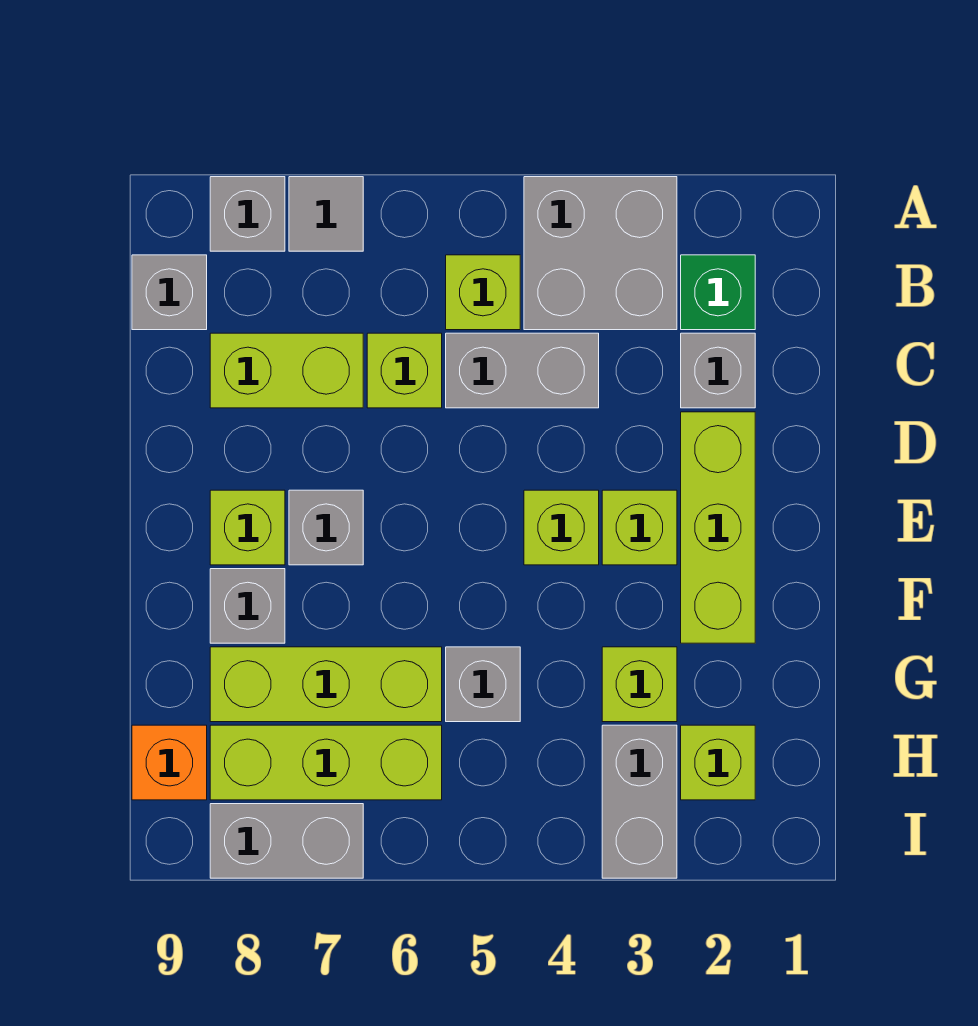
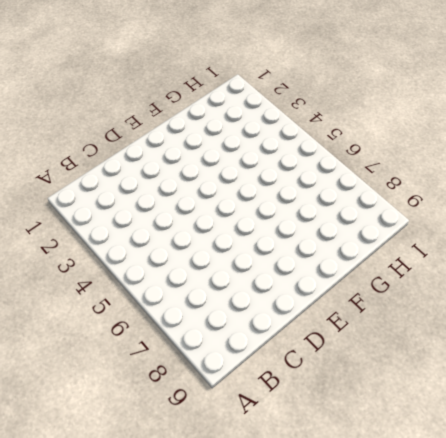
none -> grey 2x2 brick [524,177,677,330]
none -> grey 1x1 tile [289,177,363,251]
none -> grey 1x1 brick [210,177,285,251]

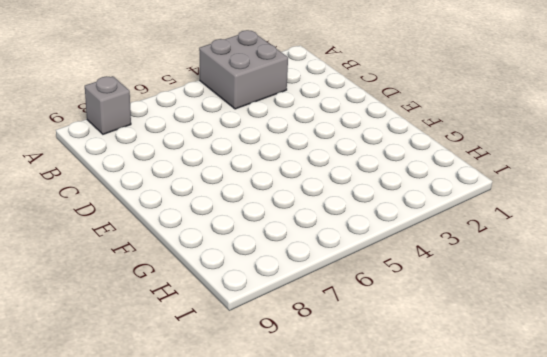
none -> grey 1x1 tile [289,177,363,251]
none -> green 1x1 brick [681,255,755,330]
none -> lime 1x1 brick [446,255,520,330]

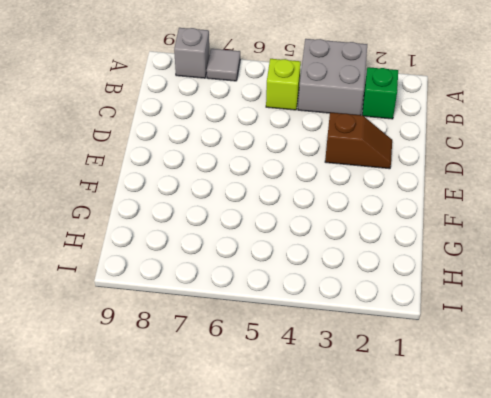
brown 1x2 slope [325,112,392,169] -> lime 1x3 brick [681,412,755,643]
none -> grey 1x1 brick [132,255,207,330]
none -> grey 1x1 brick [681,333,755,408]
none -> grey 1x2 brick [446,333,599,408]

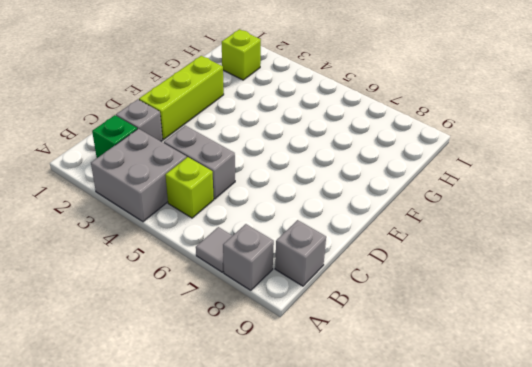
none -> lime 1x1 brick [367,333,442,408]
none -> lime 1x2 brick [210,333,363,408]
none -> lime 1x1 brick [602,490,677,565]

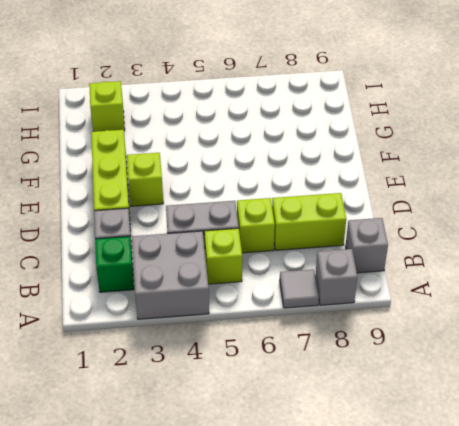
none -> lime 1x1 brick [524,490,599,565]
none -> grey 1x1 brick [289,490,363,565]
none -> lime 1x1 brick [210,490,285,565]

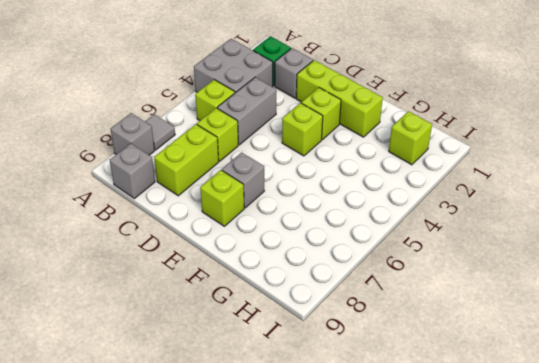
none -> grey 1x1 brick [210,569,285,643]
none -> lime 1x1 brick [602,647,677,722]
none -> grey 1x1 brick [446,647,520,722]

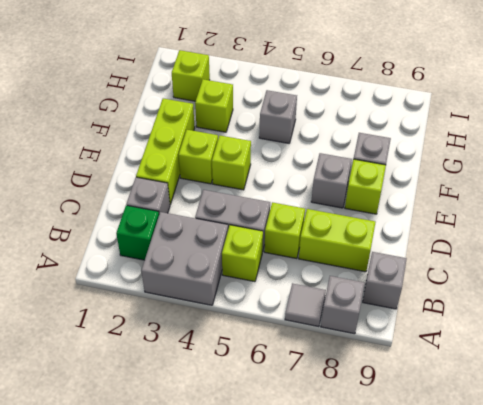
none -> lime 1x3 brick [210,647,442,722]
none -> grey 1x2 brick [602,725,677,878]
none -> lime 1x3 brick [210,725,442,800]

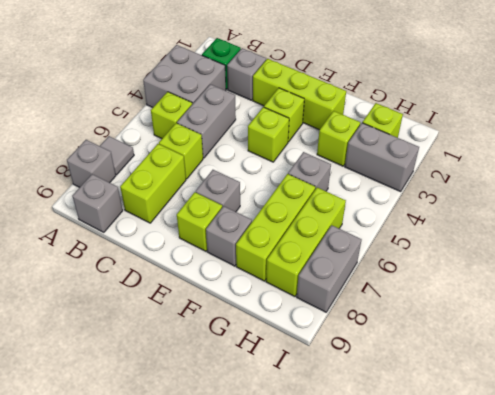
none -> orange 1x1 brick [132,725,207,800]

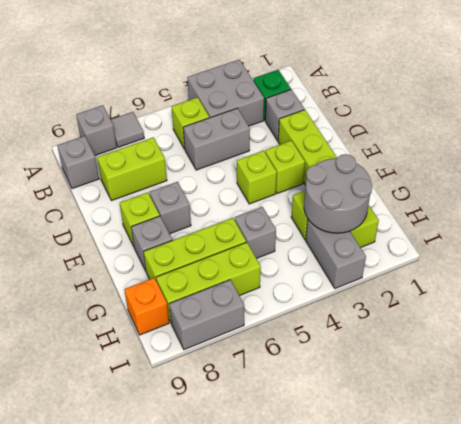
grey 2x2 round brick [304,154,372,233] -> none
none -> lime 1x1 brick [367,333,442,408]

